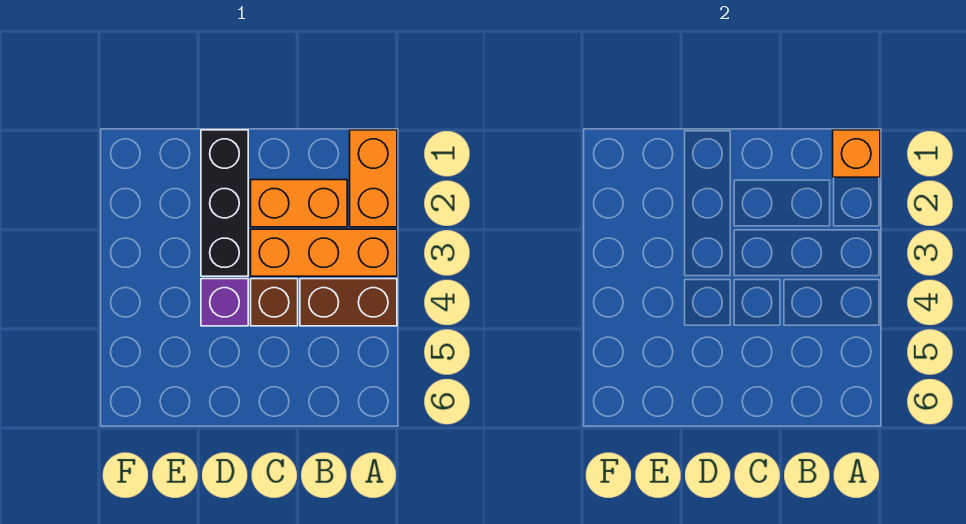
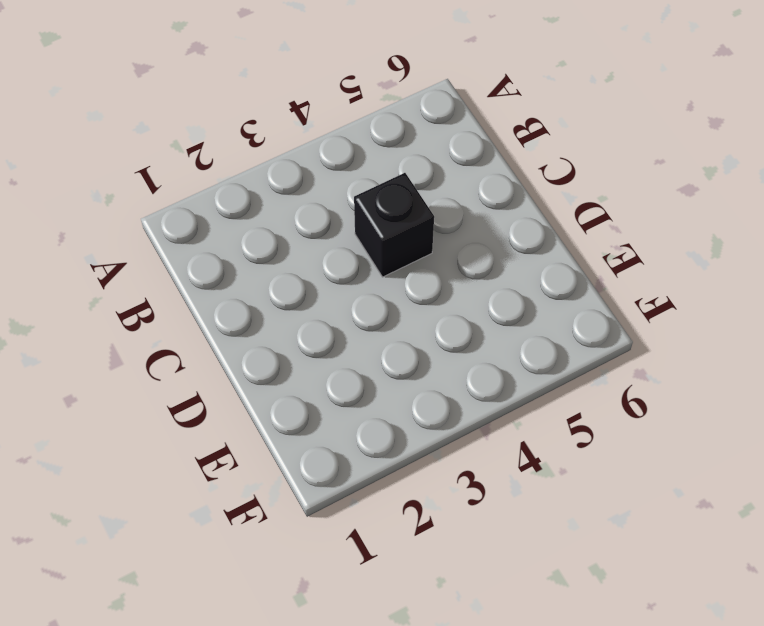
black 1x1 brick [354,173,434,277] -> brown 1x1 brick [251,279,298,326]
none -> orange 1x2 brick [350,130,397,227]
none -> orange 1x3 brick [251,229,397,276]

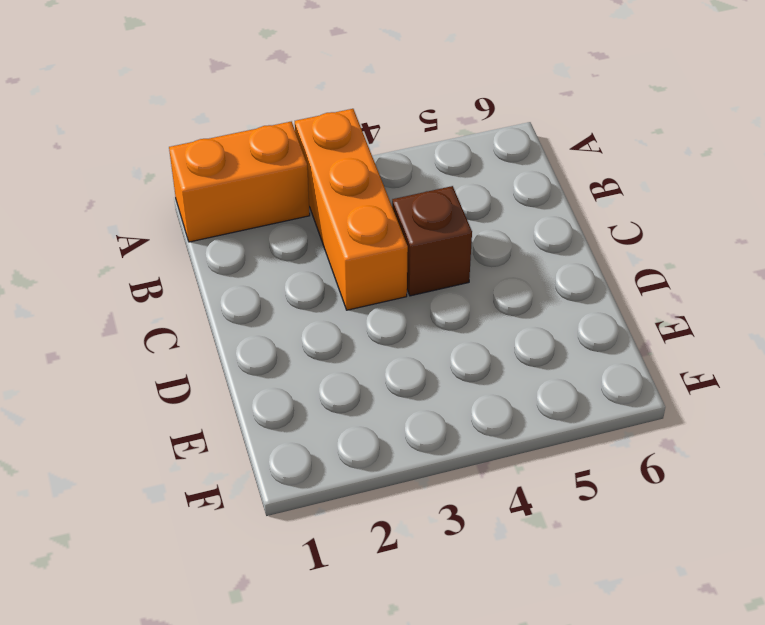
none -> brown 1x2 brick [300,279,397,326]
none -> orange 1x2 brick [251,180,347,227]

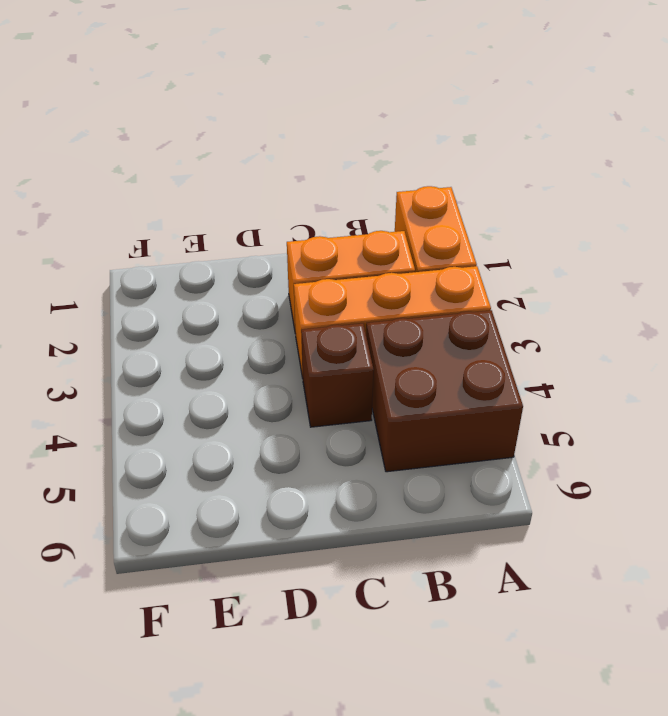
brown 2x2 brick [366,310,523,472] -> brown 1x2 brick [300,279,397,326]
none -> black 1x3 brick [201,130,248,276]
none -> purple 1x1 brick [201,279,248,326]

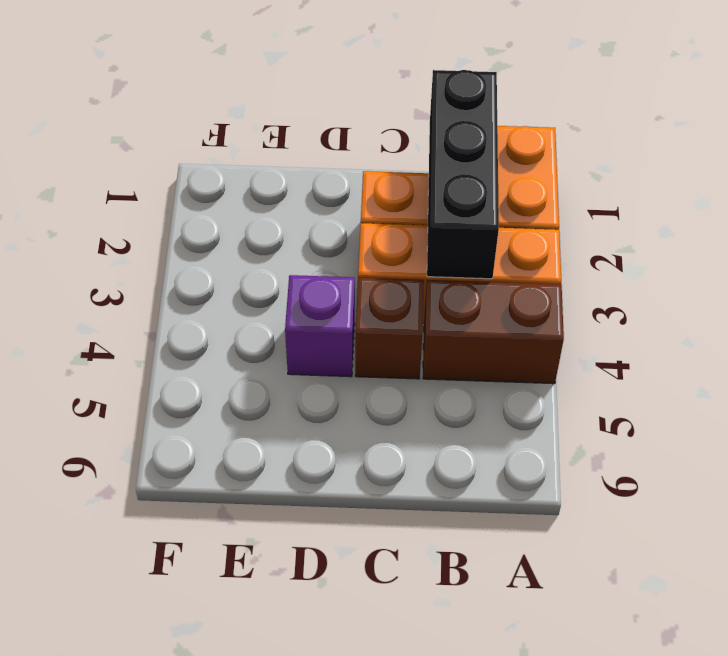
black 1x3 brick [427,70,499,279] -> black 1x3 brick moved to [201,130,248,276]
none -> orange 1x1 brick [833,130,880,177]

